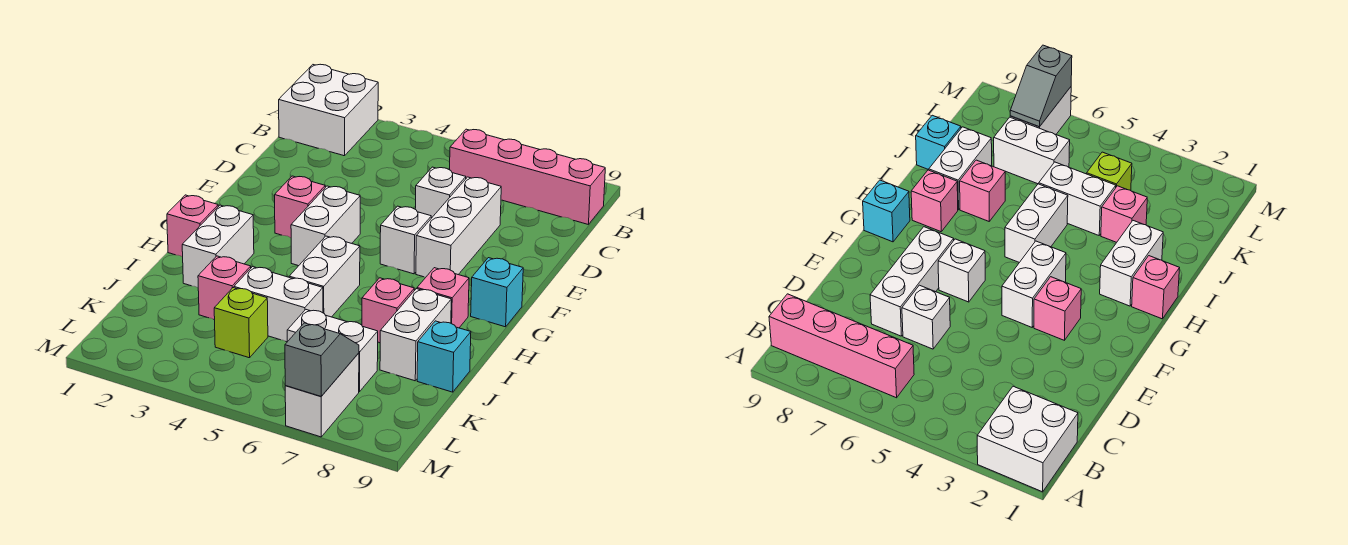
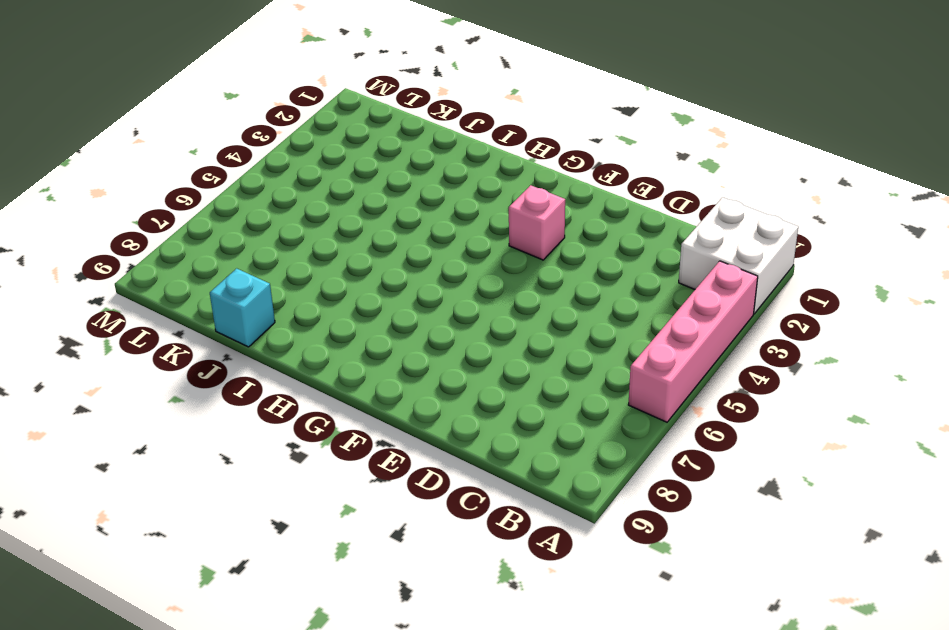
pink 1x4 brick [628,261,758,422] -> pink 1x4 brick moved to [450,129,605,225]
none -> white 1x1 brick [415,167,466,218]
none -> white 1x3 brick [416,177,501,277]
none -> white 1x2 brick [291,186,360,266]

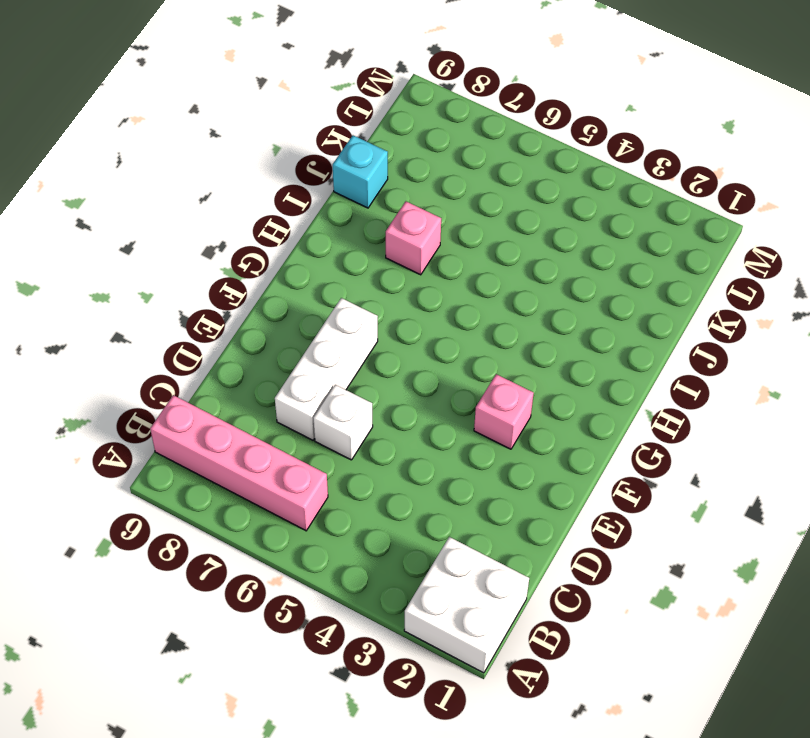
none -> white 1x2 brick [291,186,360,266]
none -> white 1x1 brick [380,206,431,274]
none -> cyan 1x1 brick [471,258,523,327]

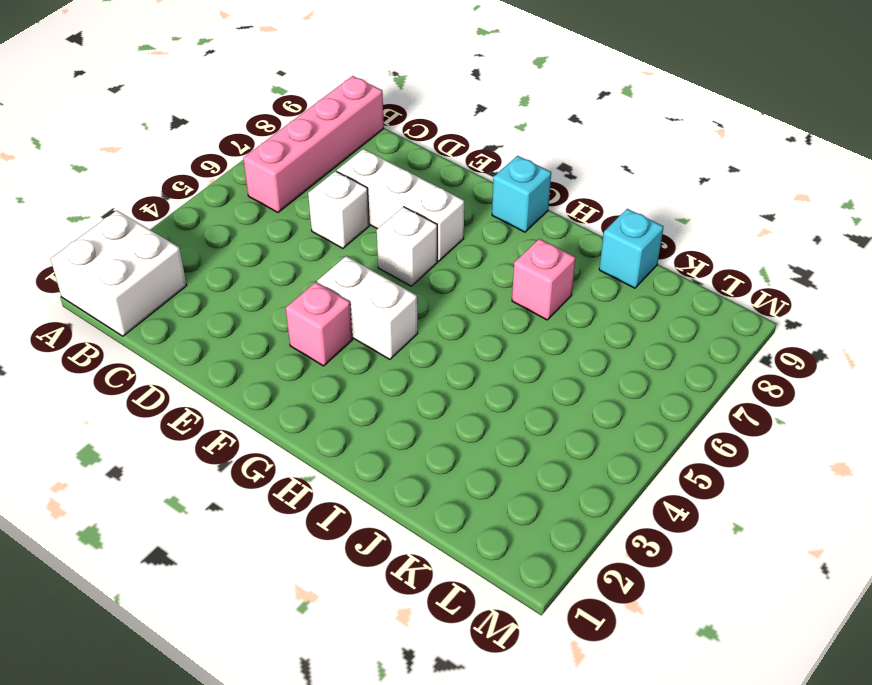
none -> pink 1x1 brick [167,195,218,257]
none -> white 1x2 brick [182,205,254,288]
none -> white 1x2 brick [289,236,360,317]

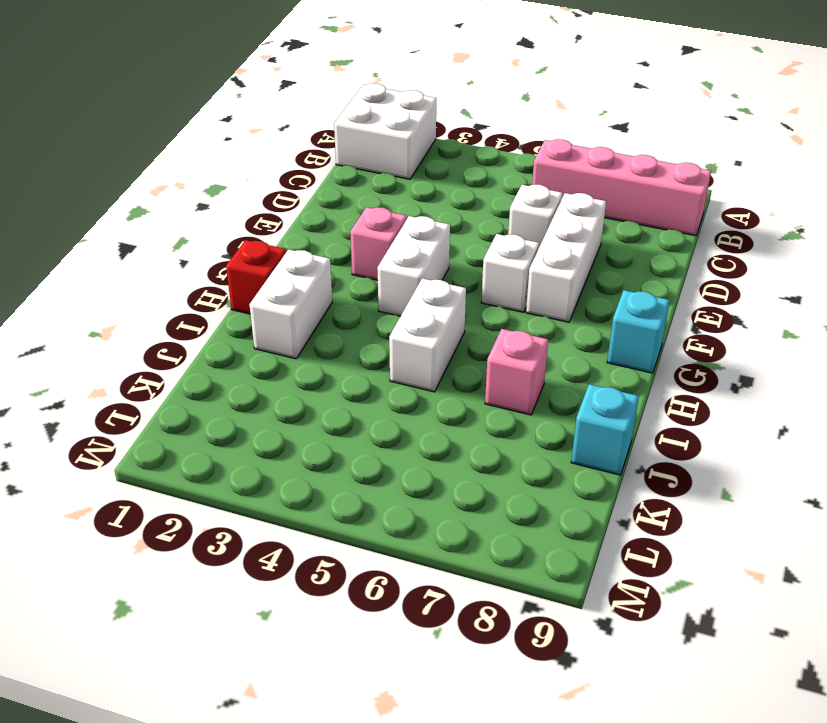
red 1x1 brick [226,240,286,314] -> pink 1x1 brick [167,195,218,257]
none -> pink 1x1 brick [417,268,469,328]
none -> white 1x2 brick [380,289,451,381]
none -> pink 1x1 brick [198,256,251,320]

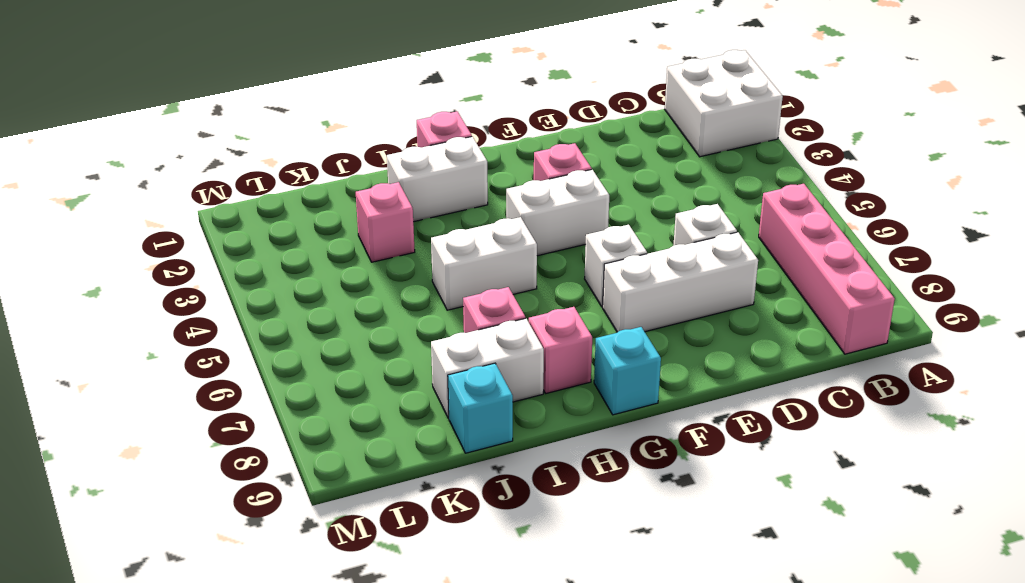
none -> white 1x2 brick [234,267,323,342]
none -> lime 1x1 brick [214,288,268,358]
none -> white 1x2 brick [287,310,378,392]

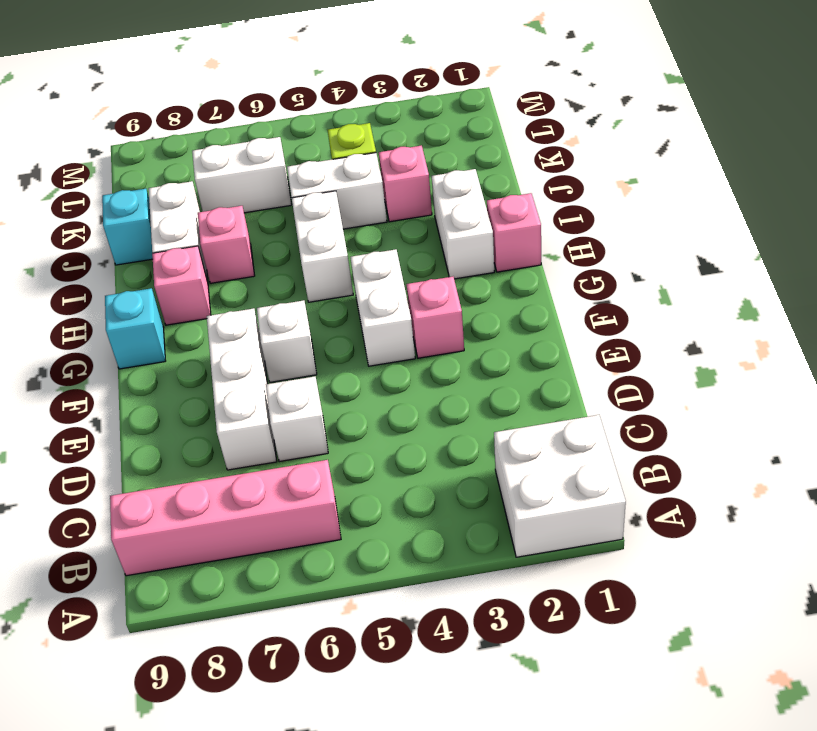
none -> white 1x2 brick [285,353,359,437]
none -> grey 1x2 slope [285,323,359,396]

